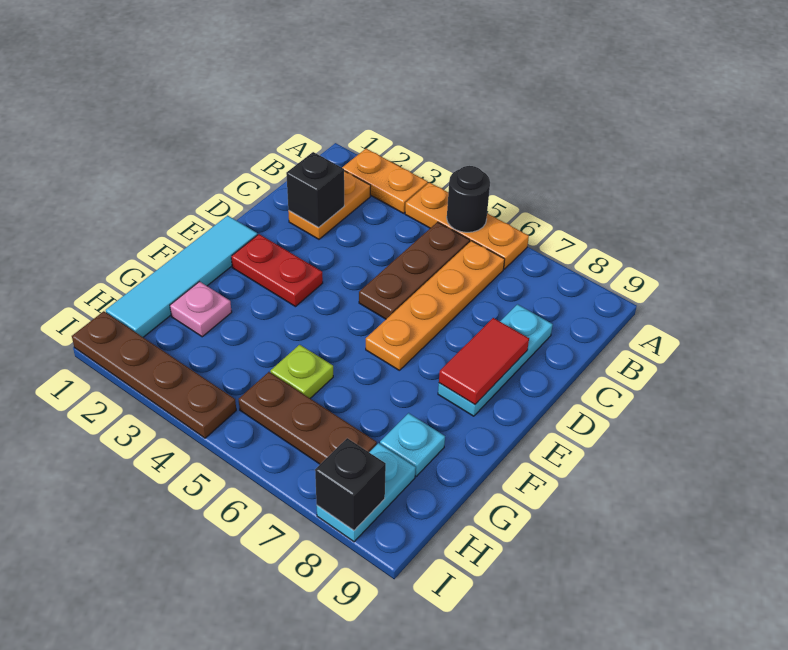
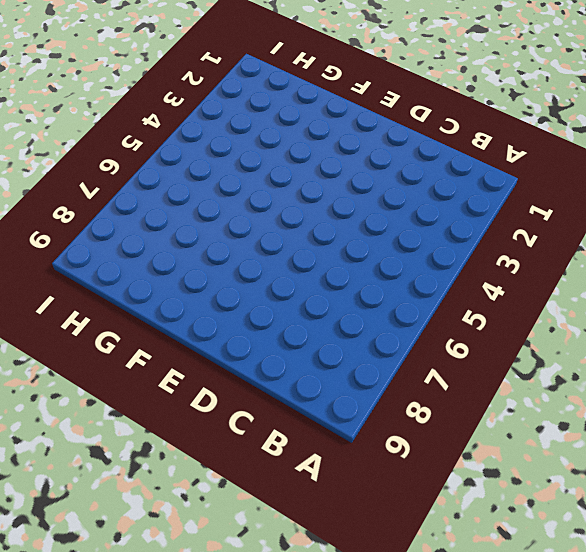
none -> orange 1x2 plate [342,149,428,213]
none -> orange 1x3 plate [405,182,529,269]
none -> orange 1x2 plate [288,171,371,239]

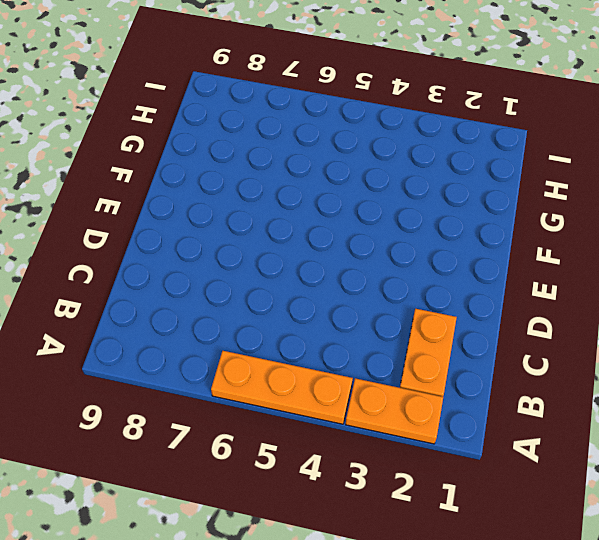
none -> brown 1x3 plate [359,222,470,319]
none -> orange 1x4 plate [366,241,505,370]
none -> cyan 1x3 plate [438,304,553,416]

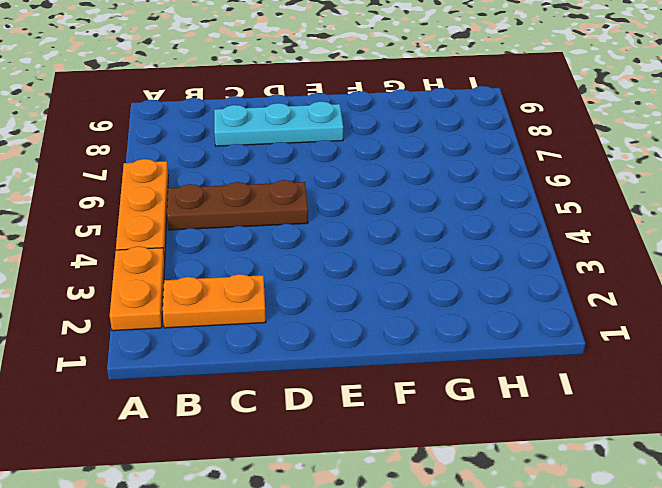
none -> orange 1x4 plate [366,241,505,370]
none -> cyan 1x4 tile [106,215,258,337]
none -> red 1x2 plate [231,234,323,307]

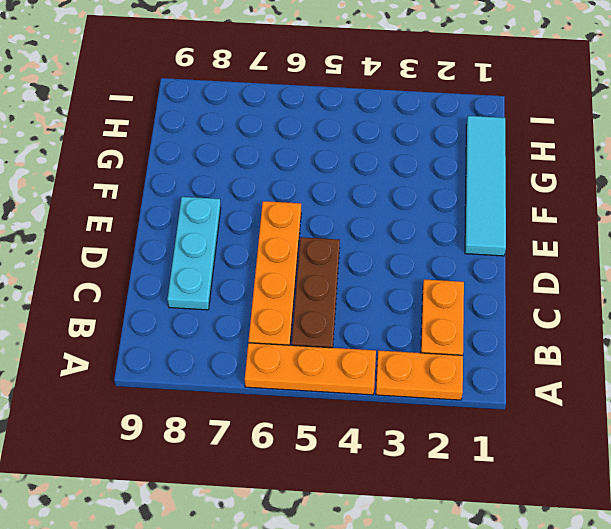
none -> red 1x2 plate [231,234,323,307]
none -> pink 1x1 plate [170,282,232,337]
none -> lime 1x1 plate [270,345,333,398]

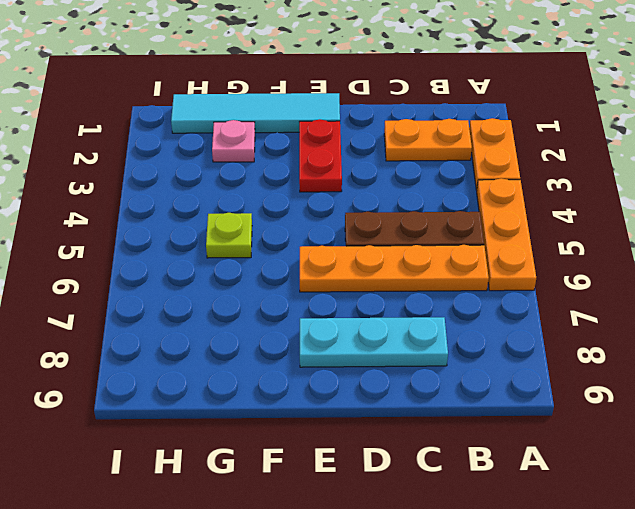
none -> cyan 1x1 plate [380,413,445,476]
none -> brown 1x3 plate [239,372,377,464]
none -> cyan 1x2 plate [317,443,416,542]

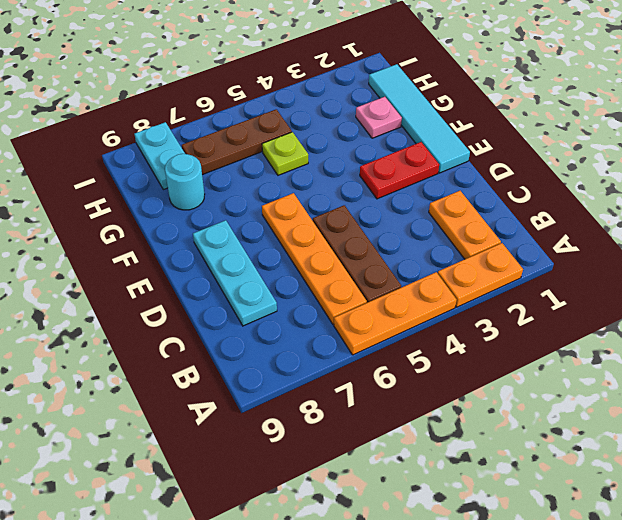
cyan 1x1 round brick [165,154,205,210] -> cyan 1x1 plate [380,413,445,476]
none -> brown 1x4 plate [72,311,236,438]
none -> black 1x1 round brick [447,166,490,232]
none -> black 1x1 brick [286,152,344,227]

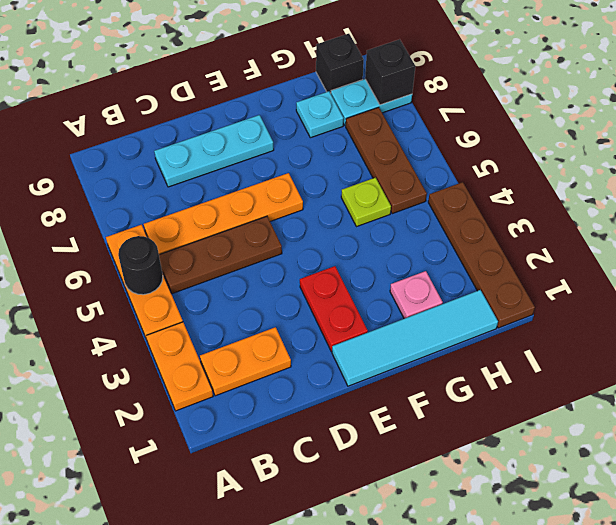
black 1x1 brick [316,34,364,93] -> black 1x1 brick moved to [286,152,344,227]
none -> red 1x2 tile [439,318,529,404]

